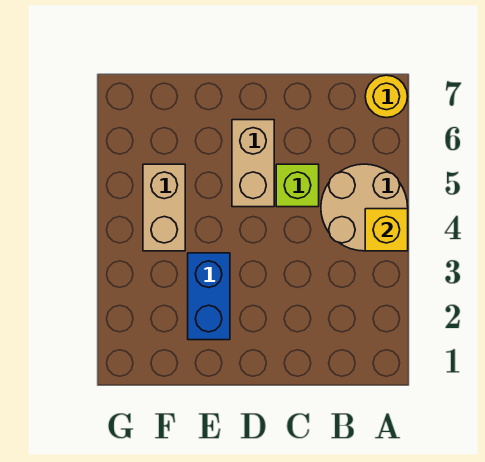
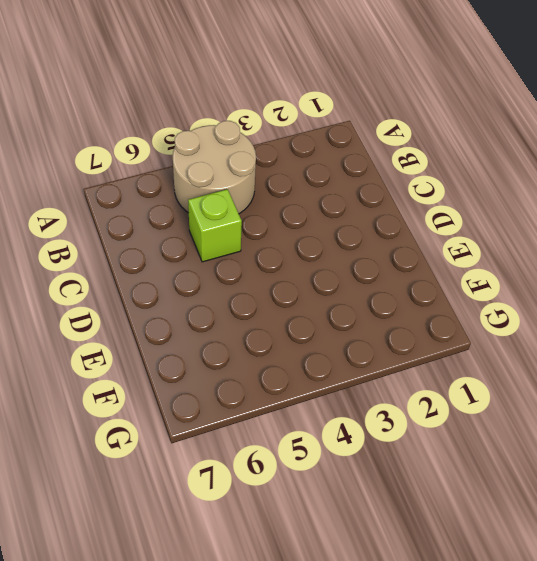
none -> yellow 1x1 round brick [365,75,408,118]
none -> tan 1x2 brick [232,120,274,207]

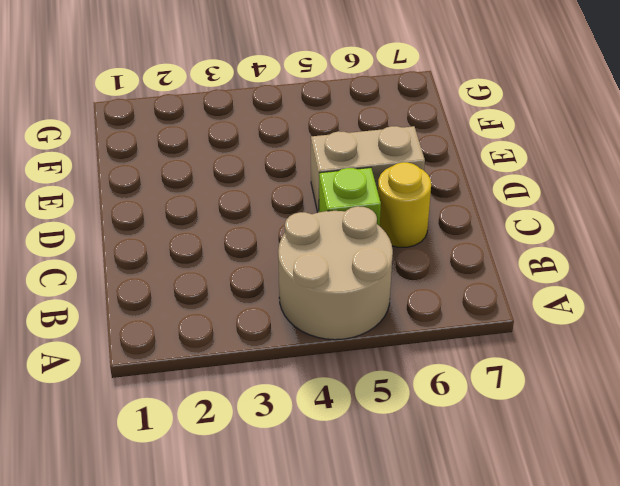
yellow 1x1 round brick [378,162,431,247] -> yellow 1x1 round brick moved to [365,75,408,118]
none -> blue 1x2 brick [188,253,230,340]
none -> tan 1x2 brick [143,164,185,251]

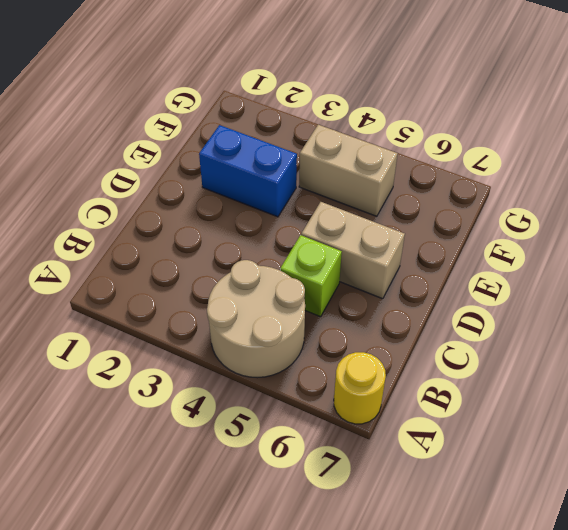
none -> yellow 1x1 brick [365,209,408,251]

